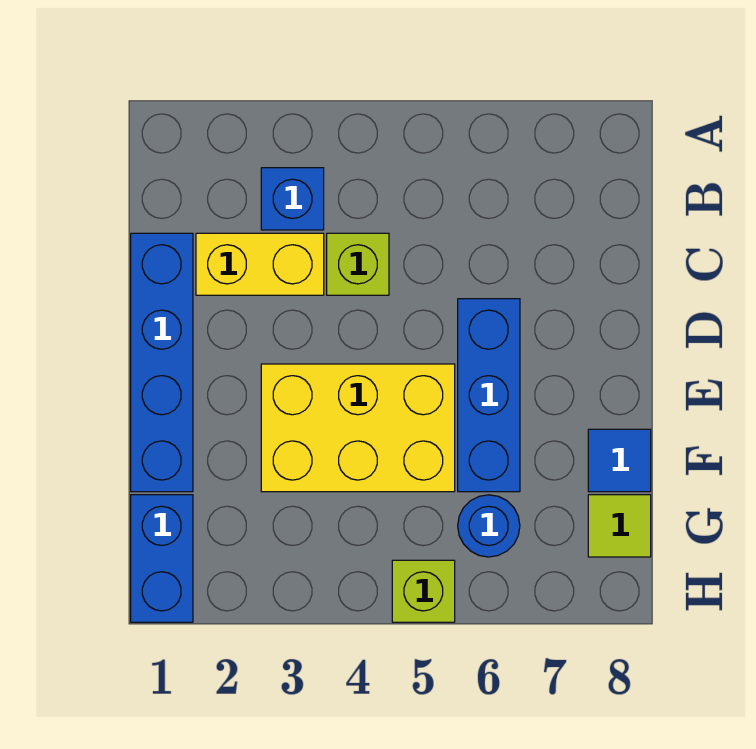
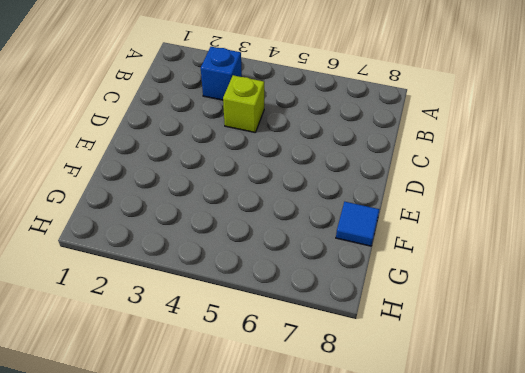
none -> blue 1x4 brick [131,233,193,492]
none -> yellow 1x2 brick [196,233,324,295]

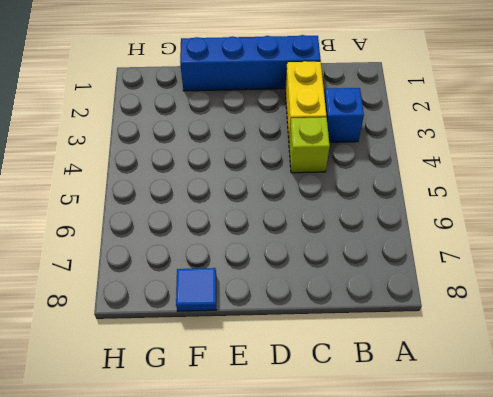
none -> blue 1x3 brick [458,299,520,492]
none -> yellow 2x3 brick [261,364,455,492]

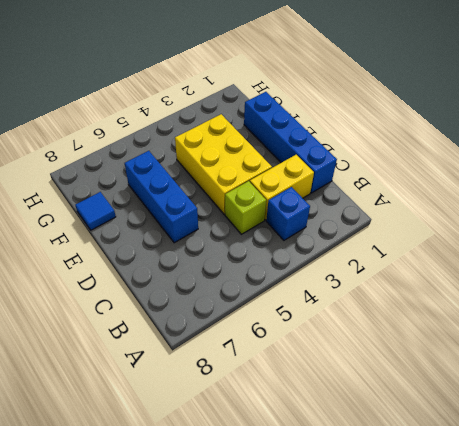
yellow 2x3 brick [175,114,272,214] -> yellow 2x3 brick turned to [261,364,455,492]
none -> blue 1x2 brick [131,495,193,622]
none -> blue 1x1 round brick [458,495,520,557]

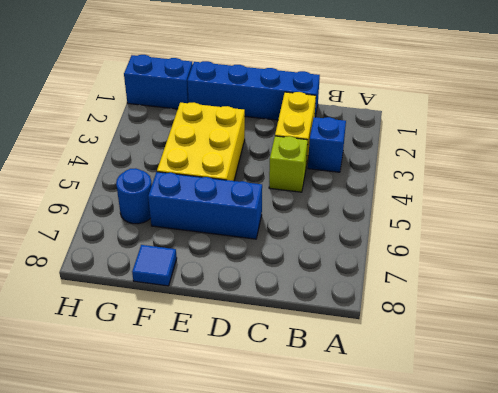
none -> lime 1x1 tile [588,495,651,557]
none -> lime 1x1 brick [392,560,455,622]

